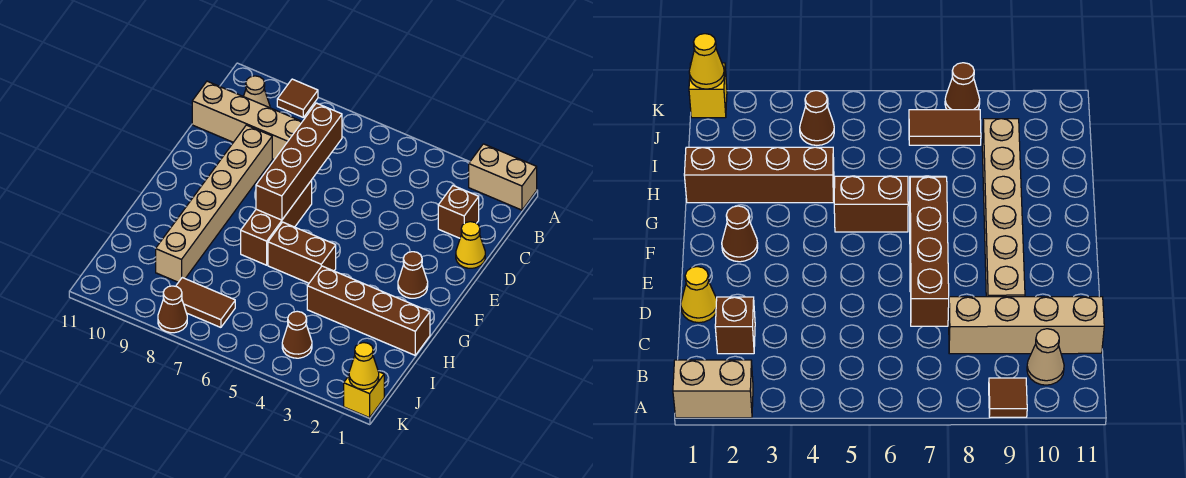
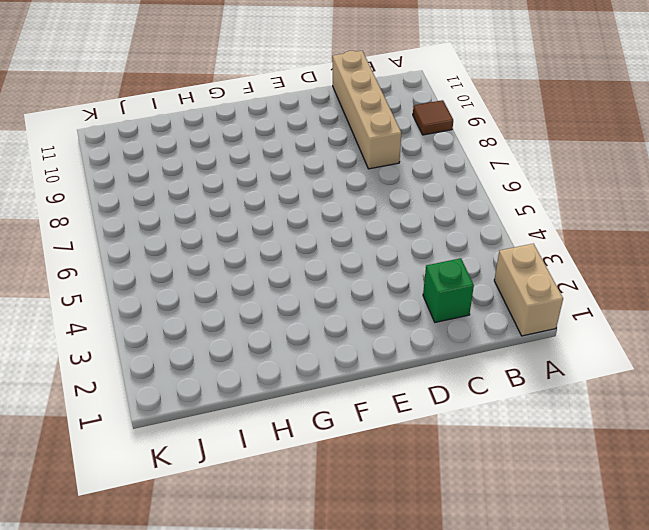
green 1x1 brick [423,258,474,322] -> brown 1x1 brick [438,186,479,238]
none -> tan 1x1 cone [244,76,270,108]
none -> yellow 1x1 cone [456,222,485,268]
none -> tan 1x6 brick [156,125,272,282]

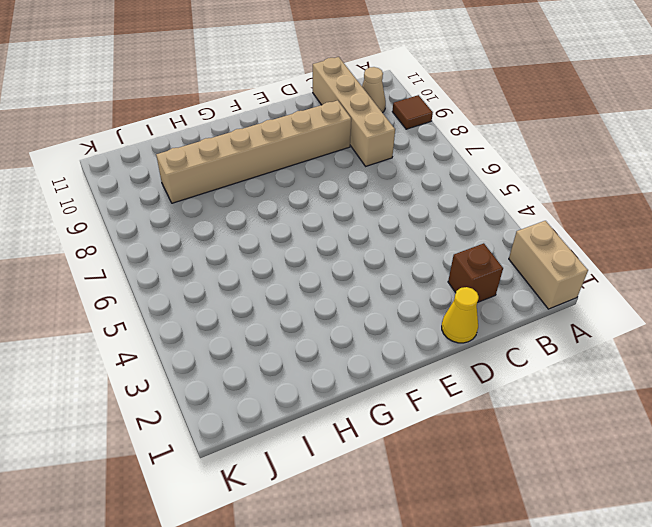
none -> brown 1x3 brick [241,180,312,265]
none -> brown 1x1 cone [398,252,428,298]
none -> brown 1x2 brick [268,222,336,283]

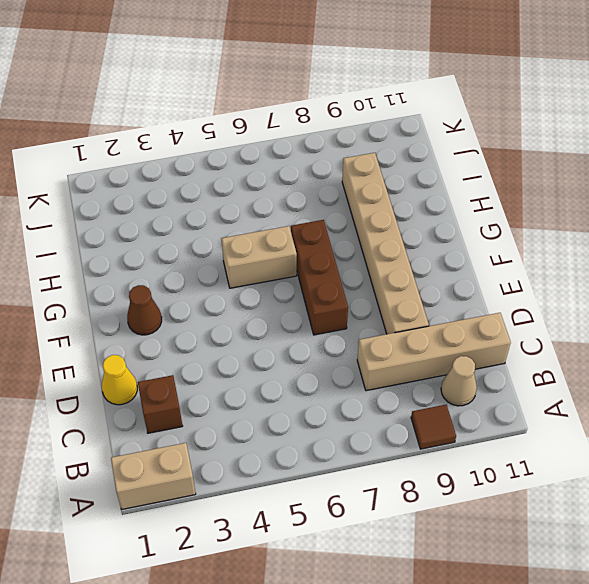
tan 1x2 brick [222,226,297,288] -> brown 1x2 brick [268,222,336,283]
none -> brown 1x4 brick [307,266,430,355]
none -> brown 1x1 cone [282,311,312,358]
none -> brown 1x2 tile [176,278,235,327]

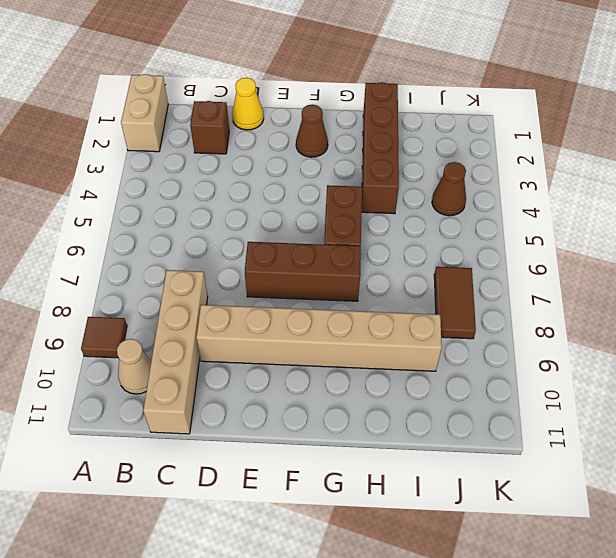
none -> yellow 1x1 brick [344,372,384,418]
none -> brown 1x1 cone [158,286,187,333]
none -> brown 1x4 brick [256,103,342,220]

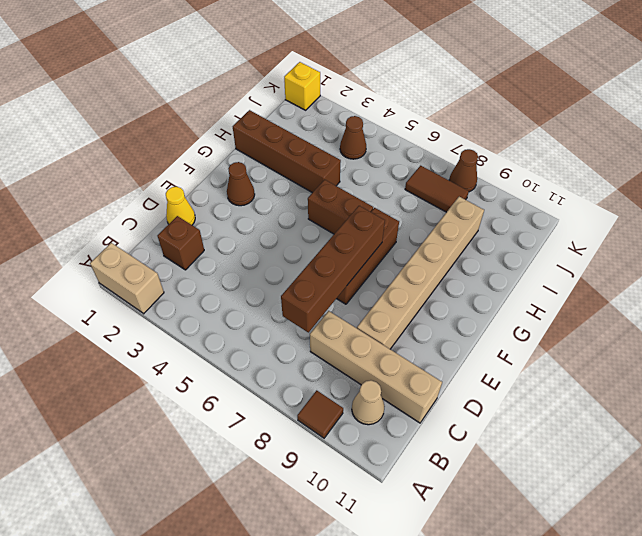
none -> yellow 1x1 cone [349,343,379,389]

